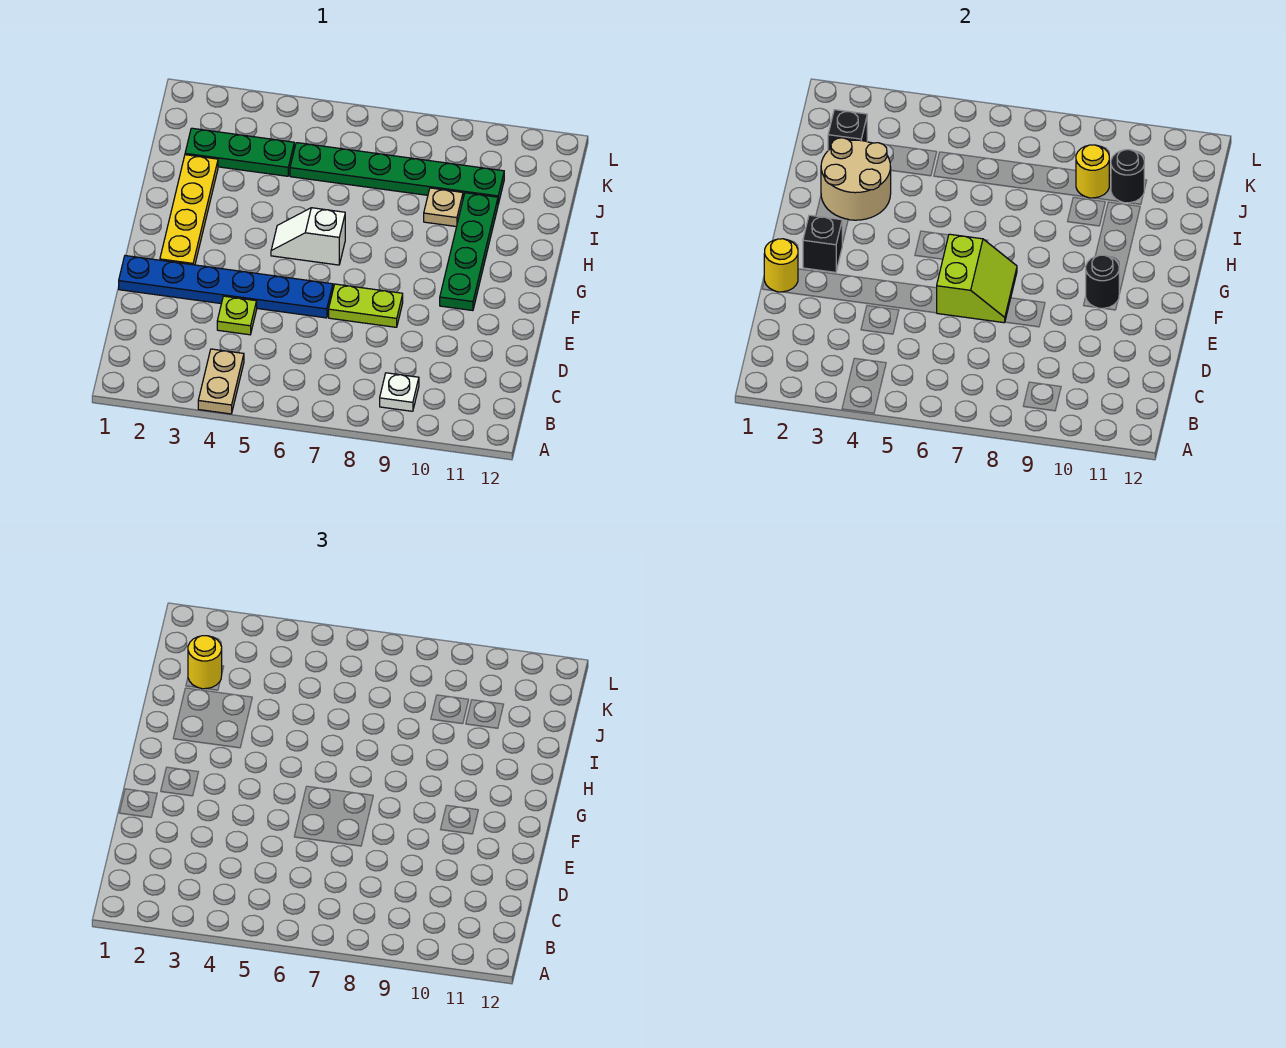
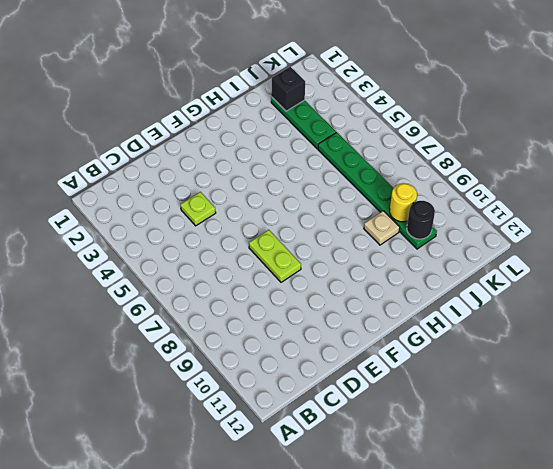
none -> tan 1x2 plate [198,349,244,414]
none -> white 1x1 plate [380,373,419,411]
none -> blue 1x6 plate [119,256,333,318]

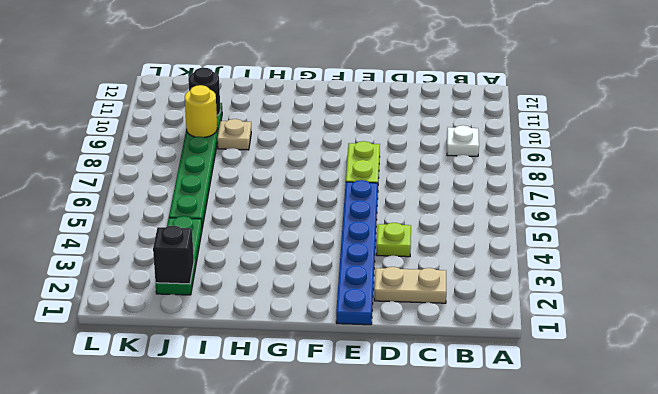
tan 1x2 plate [374,267,446,303] -> tan 1x2 plate moved to [198,349,244,414]
none -> yellow 1x4 plate [160,155,218,265]
none -> green 1x4 plate [440,193,498,311]
none -> white 1x2 slope [271,208,345,265]

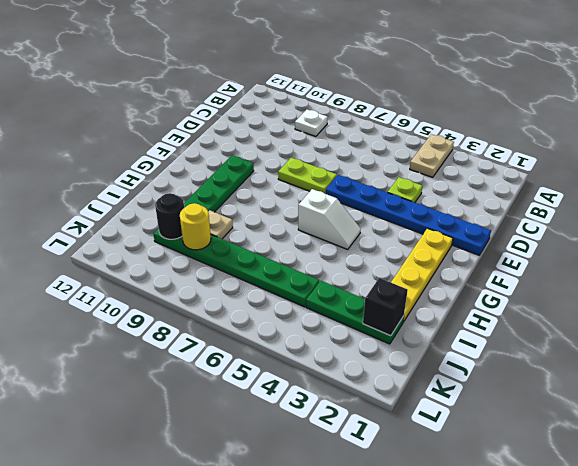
none -> yellow 1x1 round brick [764,239,798,292]
none -> lime 2x2 slope [937,234,1017,323]
none -> black 1x1 brick [803,215,842,272]

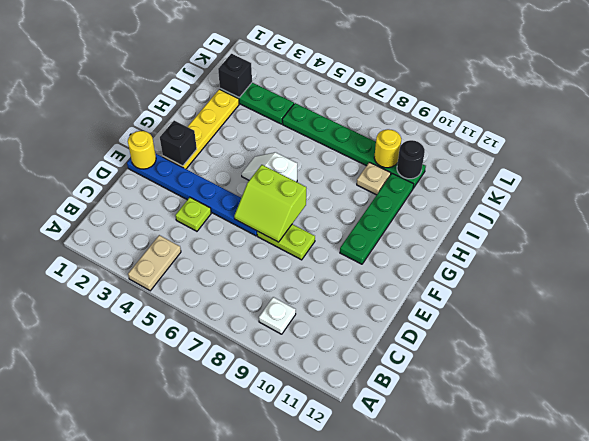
lime 2x2 slope [234,165,306,242] -> lime 2x2 slope turned to [937,234,1017,323]
none -> black 1x1 round brick [1086,255,1119,308]
none -> tan 2x2 round brick [821,138,891,220]
none -> yellow 1x1 round brick [188,636,222,689]

